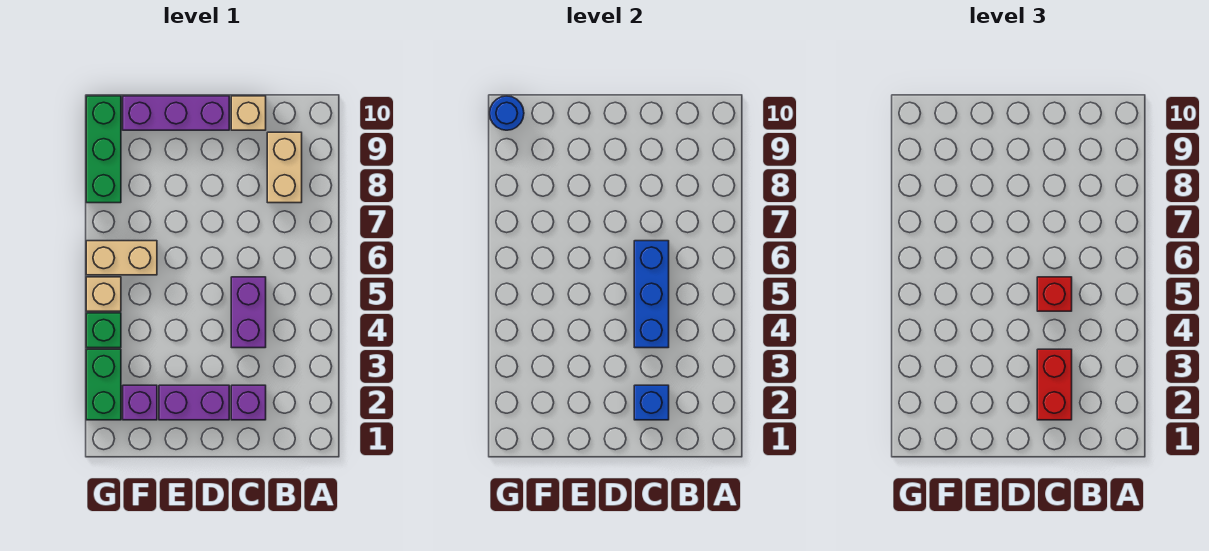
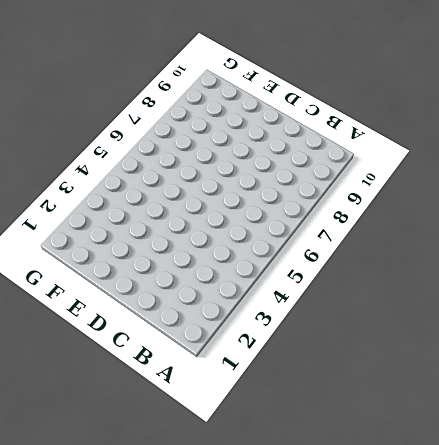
none -> tan 1x2 brick [267,132,302,203]
none -> purple 1x1 brick [231,385,266,420]
none -> purple 1x2 brick [231,277,266,348]

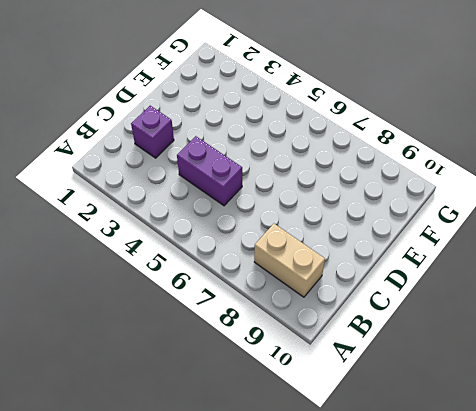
none -> tan 1x1 brick [231,96,266,130]
none -> purple 1x2 brick [159,385,229,420]
none -> purple 1x3 brick [123,96,229,130]

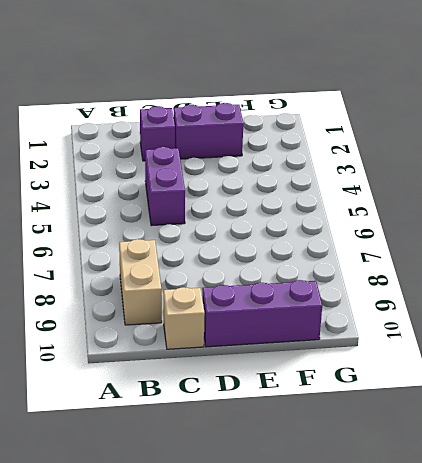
none -> purple 1x1 brick [123,385,157,420]
none -> tan 1x2 brick [86,241,157,275]
none -> green 1x2 brick [86,349,121,420]

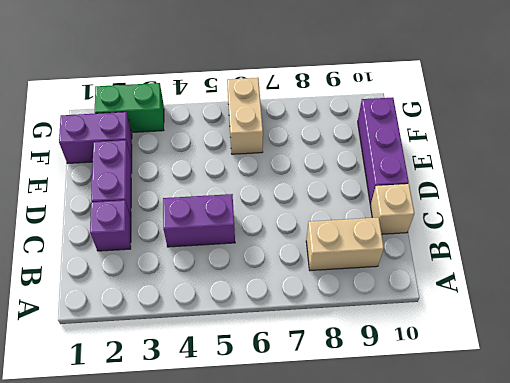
purple 1x2 brick [59,112,132,163] -> purple 1x1 brick [123,385,157,420]
none -> green 1x1 brick [86,313,121,348]
none -> tan 1x1 brick [86,277,121,311]
none -> green 1x3 brick [86,96,121,203]

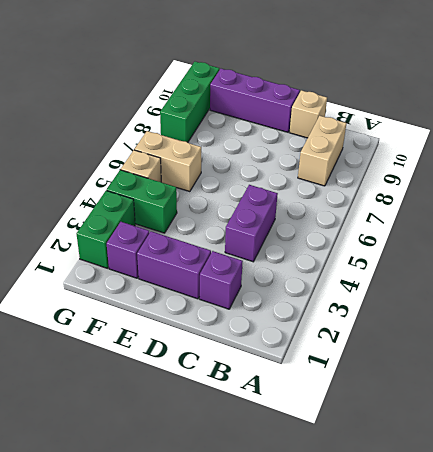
green 1x2 brick [107,170,177,233] -> green 1x1 brick [86,313,121,348]
none -> blue 1x1 brick [634,385,669,420]
none -> blue 1x3 brick [634,241,669,348]
none -> blue 1x1 round brick [490,96,524,130]

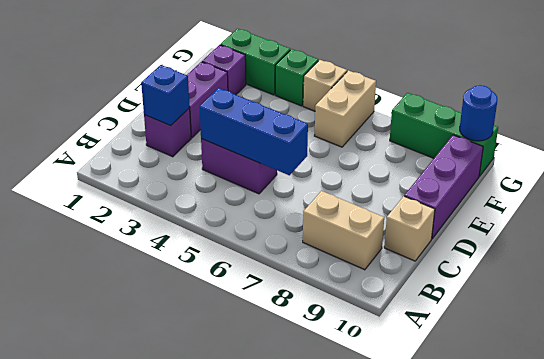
none -> red 1x2 brick [1037,349,1072,420]
none -> red 1x1 brick [1037,277,1072,311]

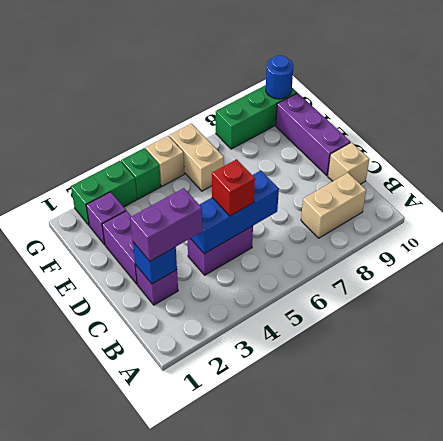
purple 1x2 brick [130,188,202,261] -> red 1x2 brick [1037,349,1072,420]

